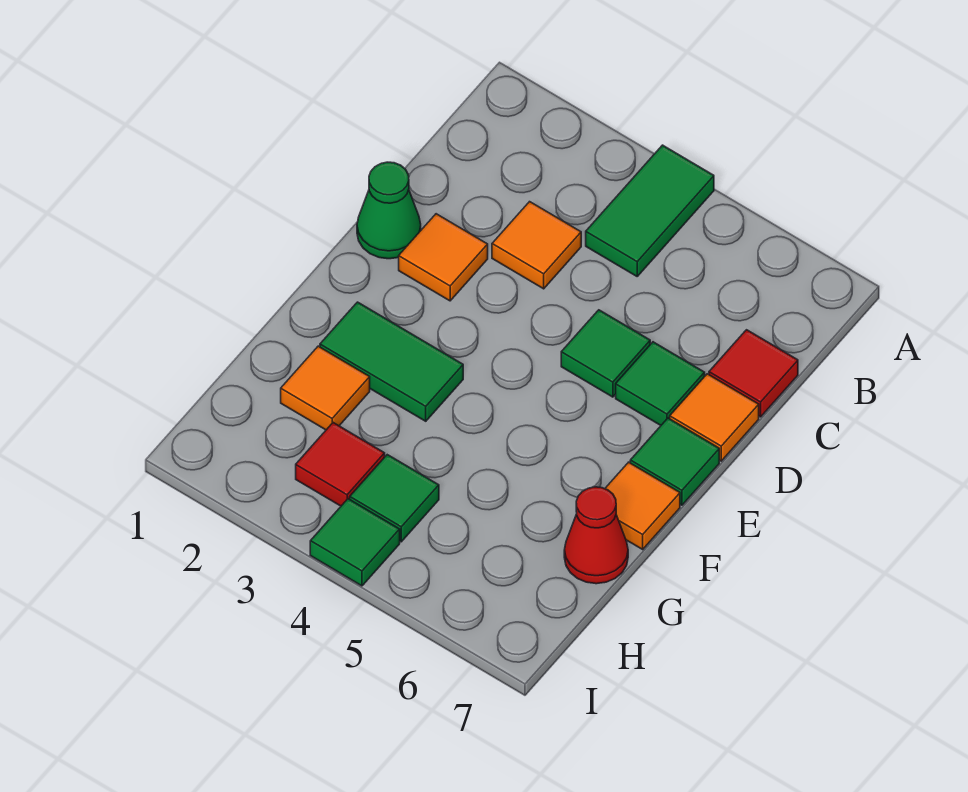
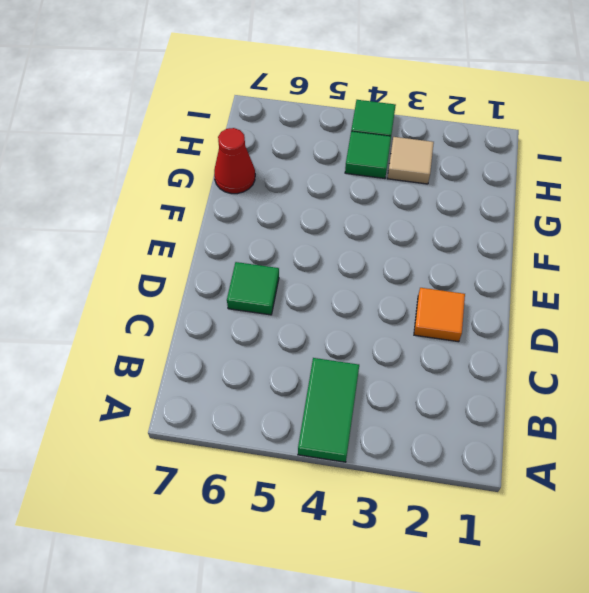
tan 1x1 tile [387,137,434,184] -> red 1x1 tile [296,423,385,506]
none -> orange 1x1 tile [492,202,581,289]
none -> red 1x1 tile [709,330,798,417]
none -> green 1x1 cone [357,162,421,259]

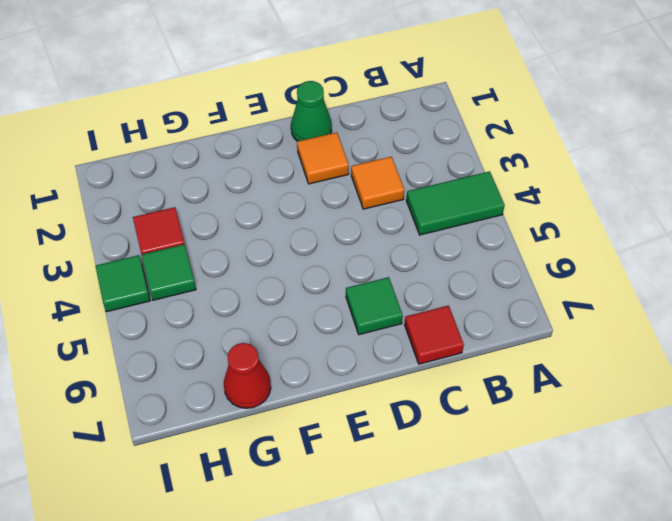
none -> green 1x1 tile [561,310,650,397]
none -> orange 1x1 tile [670,374,759,461]
none -> green 1x1 tile [630,418,719,505]

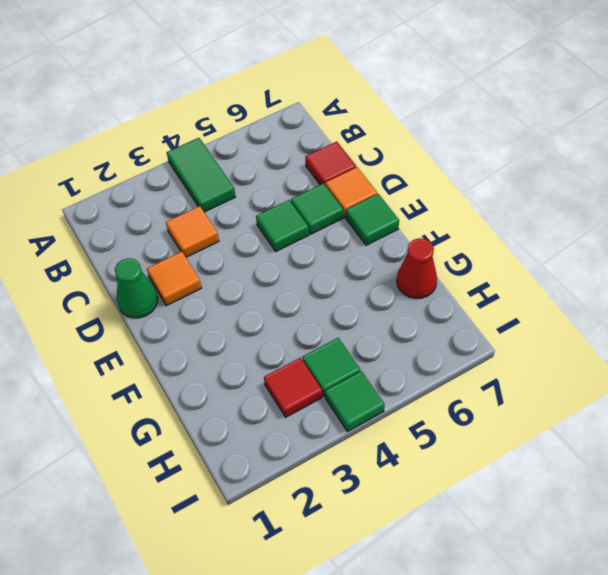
none -> green 1x2 tile [320,302,463,421]
none -> orange 1x1 tile [605,462,680,549]
none -> orange 1x1 tile [281,346,370,430]

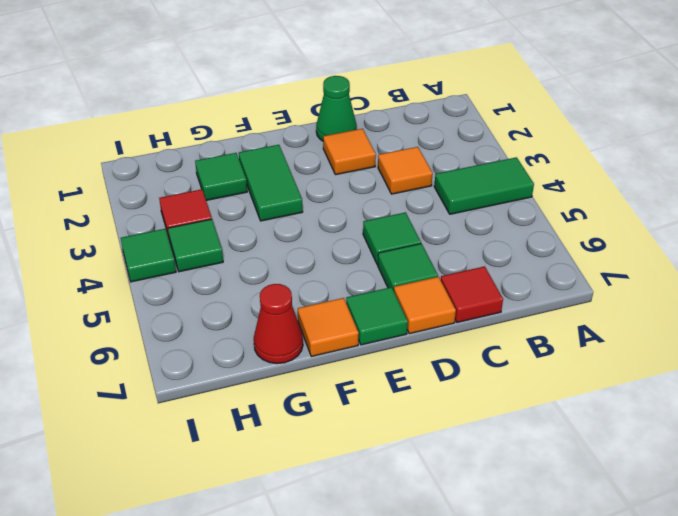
green 1x1 tile [195,153,247,200] -> orange 1x1 tile [281,346,370,430]

